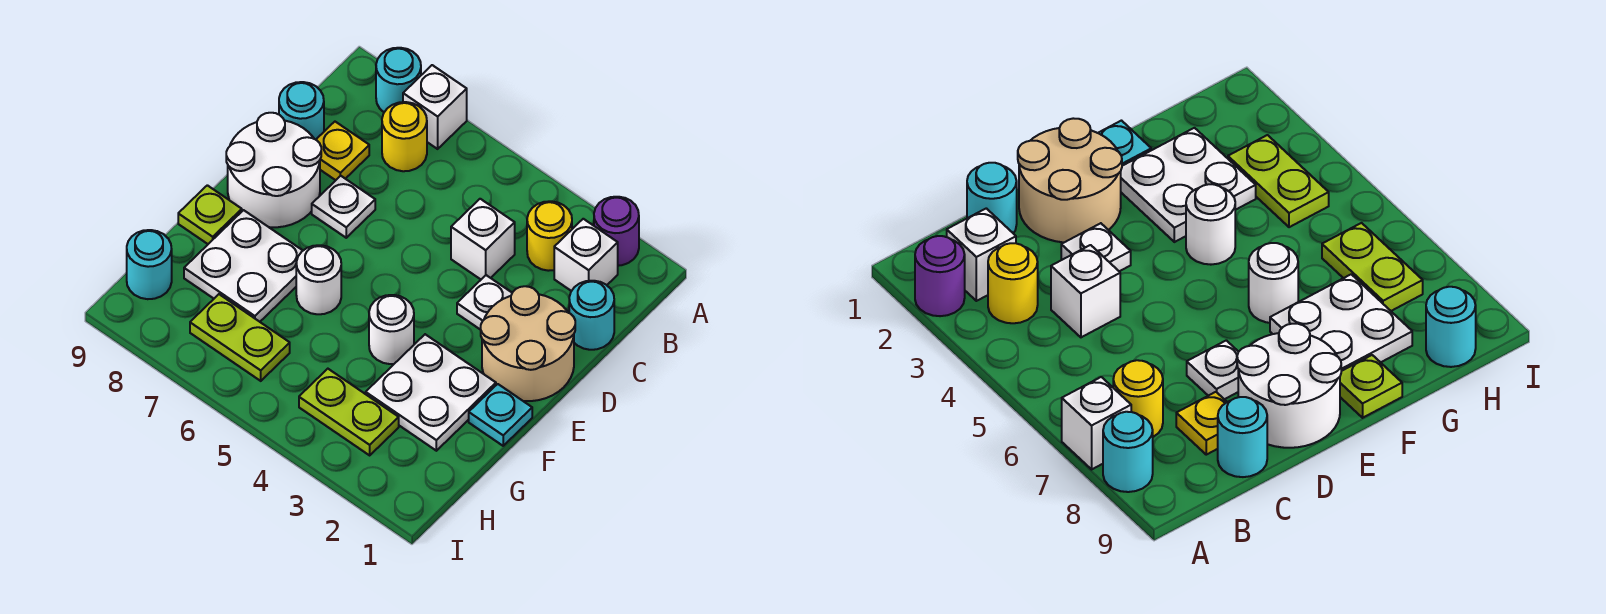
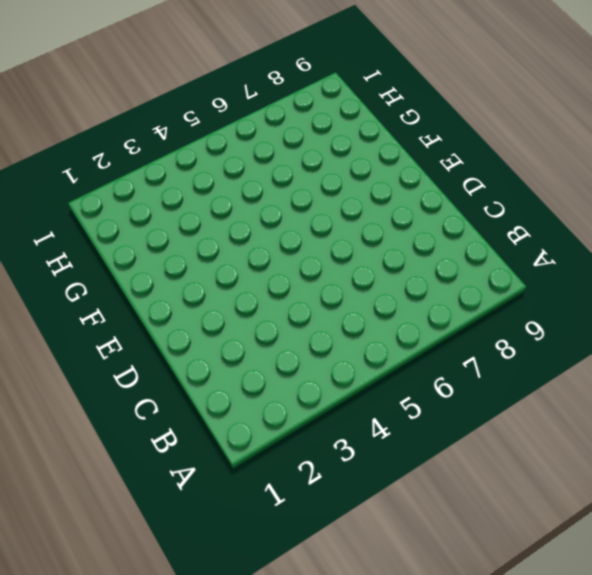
none -> purple 1x1 round brick [594,197,639,266]
none -> white 1x1 brick [403,65,467,149]
none -> cyan 1x1 round brick [376,48,421,112]

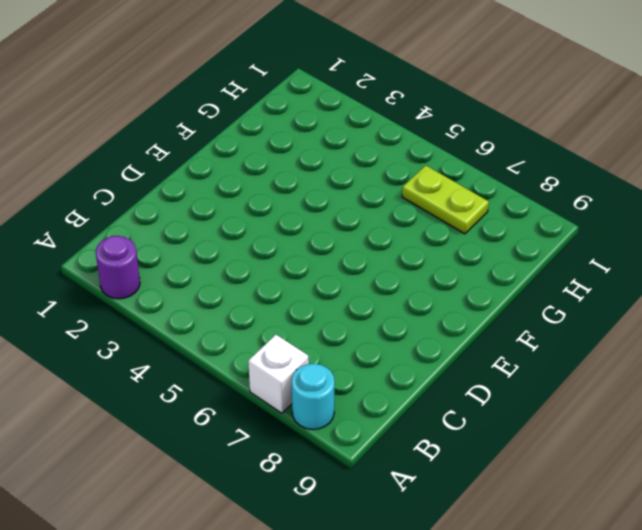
none -> white 1x1 brick [554,219,618,291]
none -> yellow 1x1 round brick [527,201,572,271]
none -> yellow 1x1 round brick [382,102,427,171]

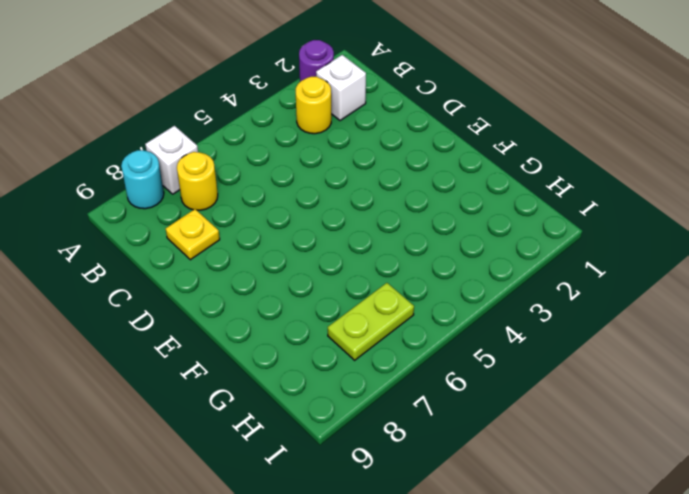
none -> cyan 1x1 round brick [569,281,614,350]
none -> white 1x1 brick [451,199,515,279]
none -> cyan 1x1 round brick [279,82,324,140]

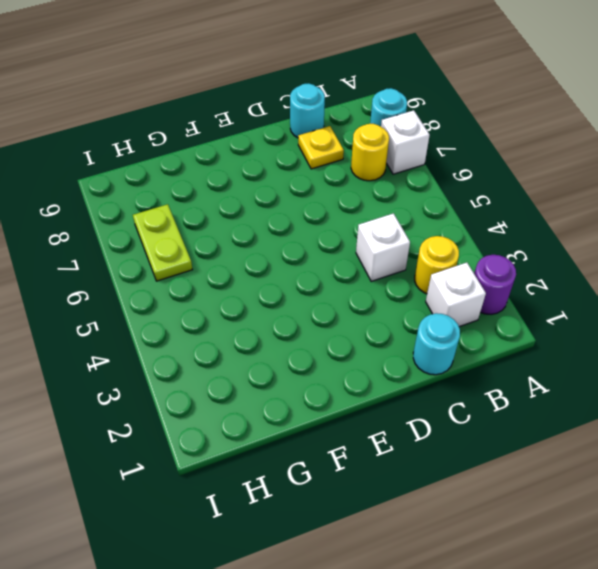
none -> tan 2x2 round brick [481,286,575,401]
none -> white 1x1 plate [457,275,512,330]
none -> white 1x1 plate [312,176,375,238]

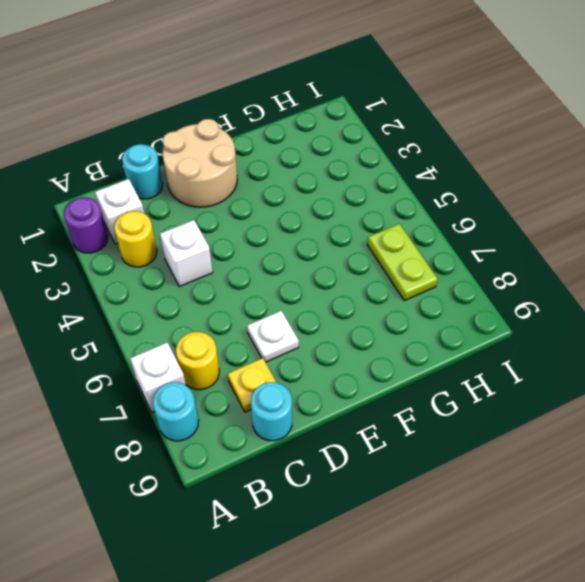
none -> white 1x1 plate [457,275,512,330]
none -> white 2x2 round brick [226,113,321,227]
none -> cyan 1x1 plate [469,384,532,446]

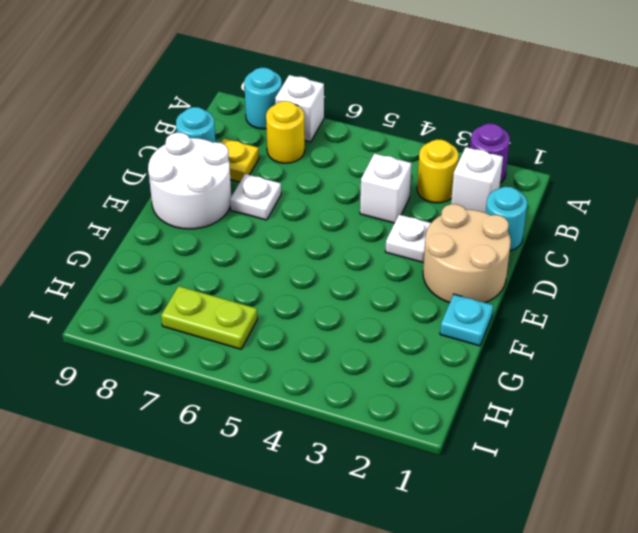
none -> white 2x2 plate [366,334,496,451]
none -> white 1x1 round brick [369,295,414,364]
none -> white 1x1 round brick [296,245,341,314]

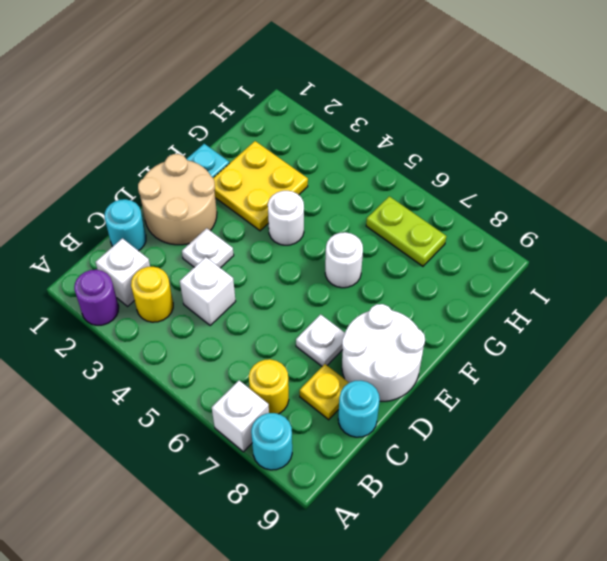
yellow 2x2 plate [213,141,308,231] -> white 2x2 plate [366,334,496,451]
none -> white 2x2 plate [184,210,303,322]
none -> lime 1x1 plate [178,185,242,244]
none -> lime 1x2 plate [299,369,399,455]

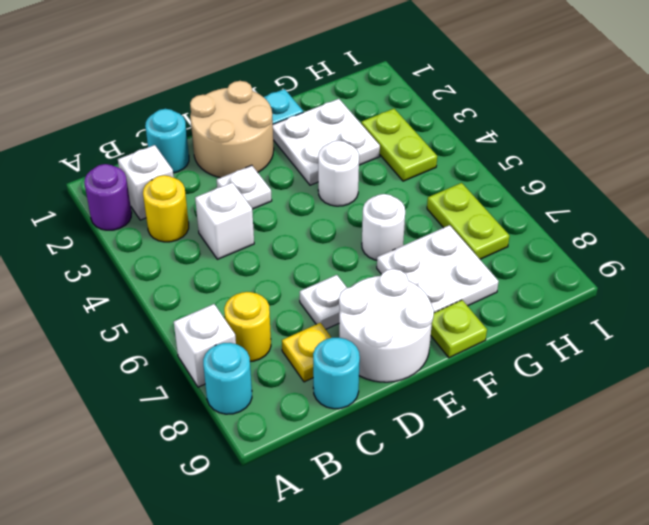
none -> cyan 1x1 round brick [127,230,172,299]

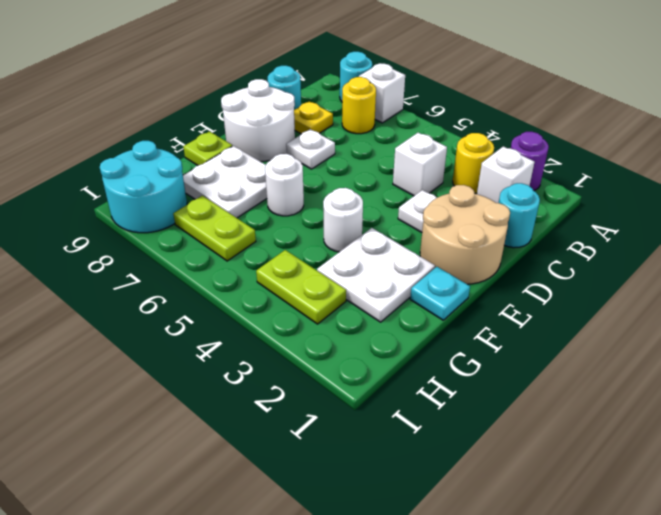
cyan 2x2 round brick [100,141,187,233] -> cyan 1x1 round brick [127,230,172,299]

